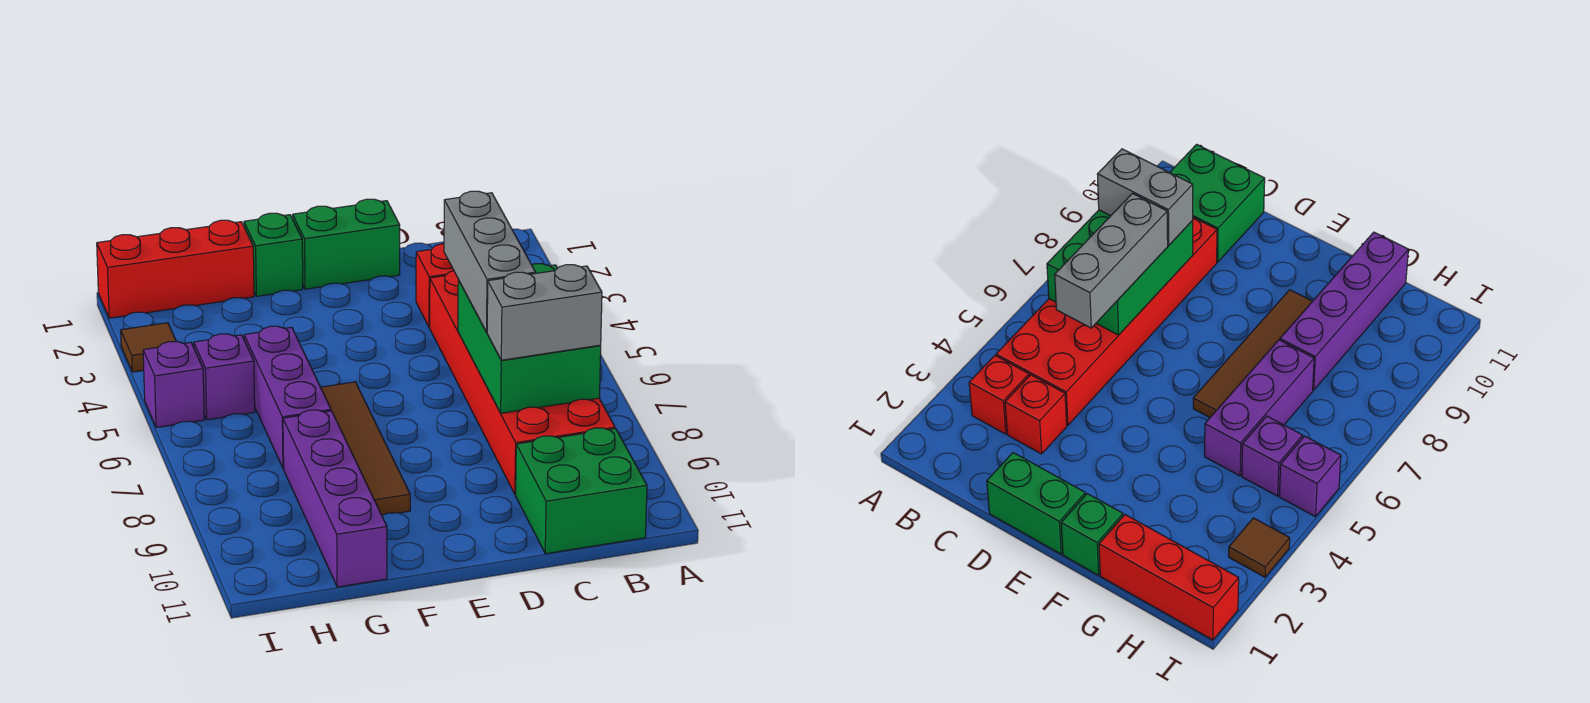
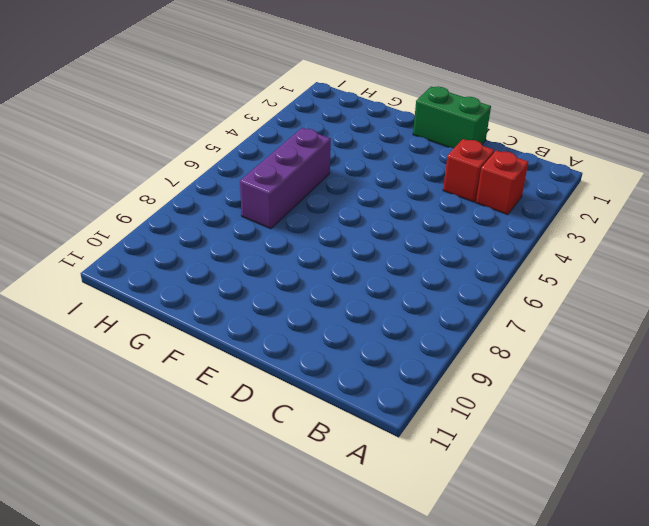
none -> red 2x6 brick [430,271,615,495]
none -> green 2x2 brick [516,428,647,554]
none -> green 1x1 brick [244,213,303,296]

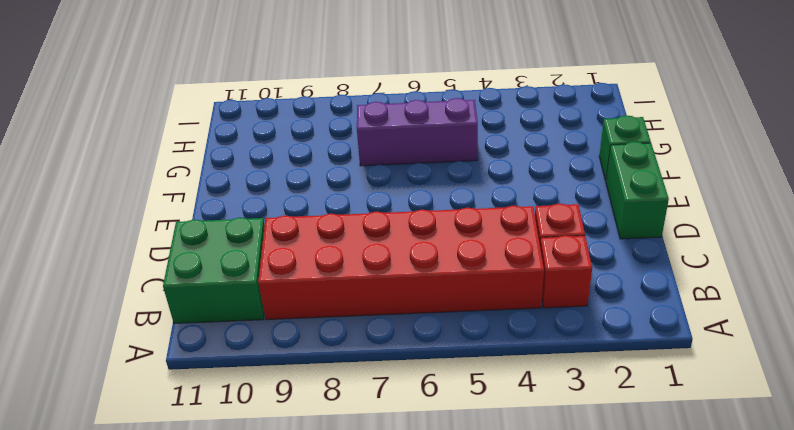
none -> brown 1x4 tile [321,382,410,515]
none -> red 1x3 brick [97,220,254,318]
none -> purple 1x4 brick [283,410,387,587]

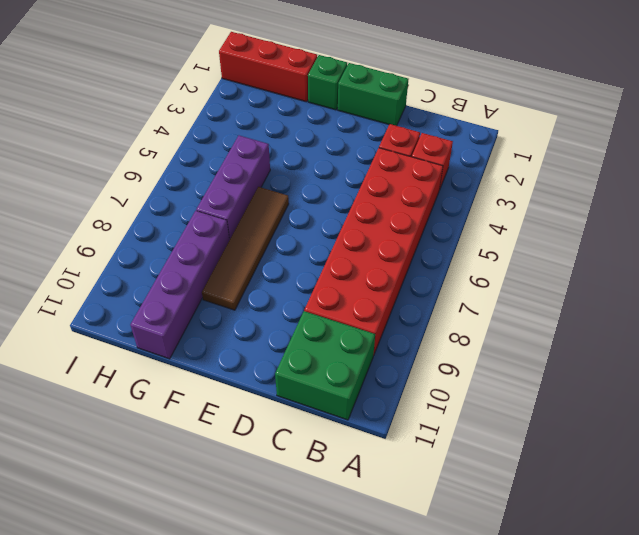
none -> purple 1x1 brick [194,334,255,420]
none -> brown 1x1 tile [121,323,176,372]
none -> purple 1x1 brick [143,342,204,427]

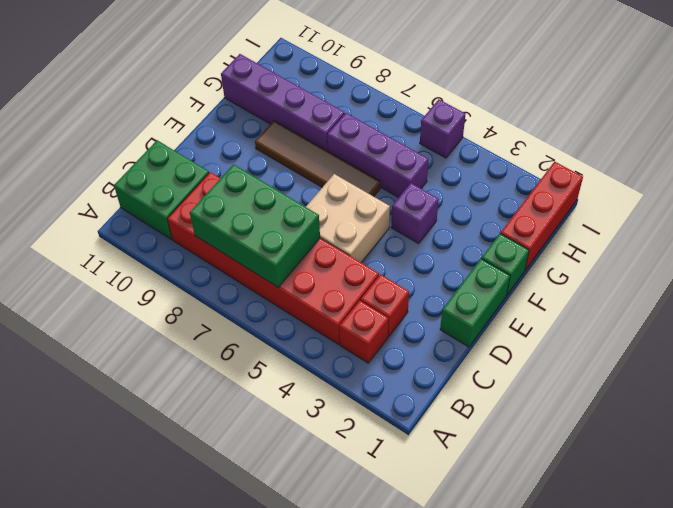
tan 2x2 brick [306,174,390,262] -> none
purple 1x1 brick [391,183,439,243] -> purple 1x1 brick moved to [194,334,255,420]
none -> brown 1x1 tile [121,323,176,372]
none -> grey 1x2 brick [487,265,602,360]
none -> grey 1x3 brick [444,191,536,332]

